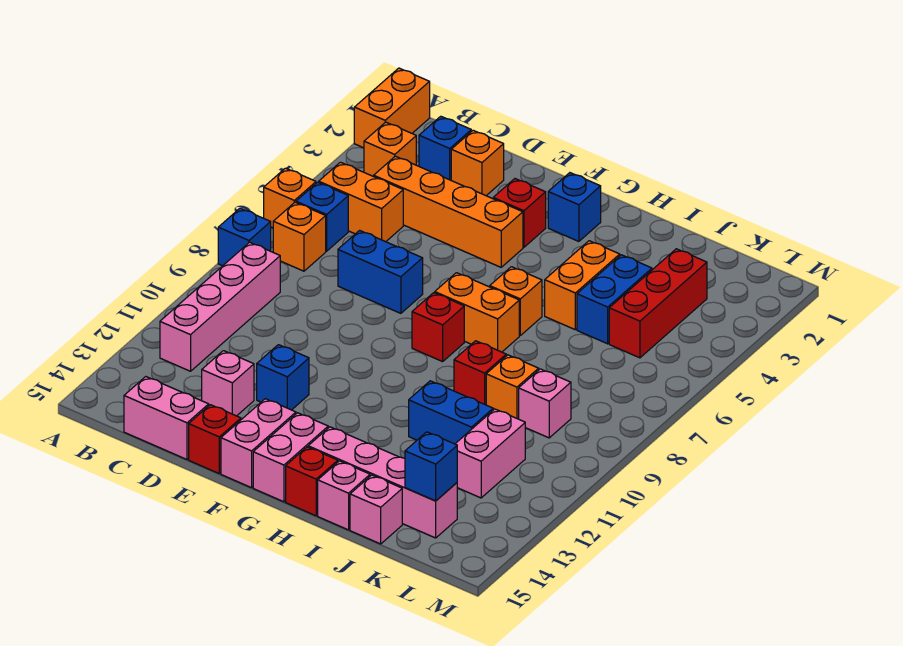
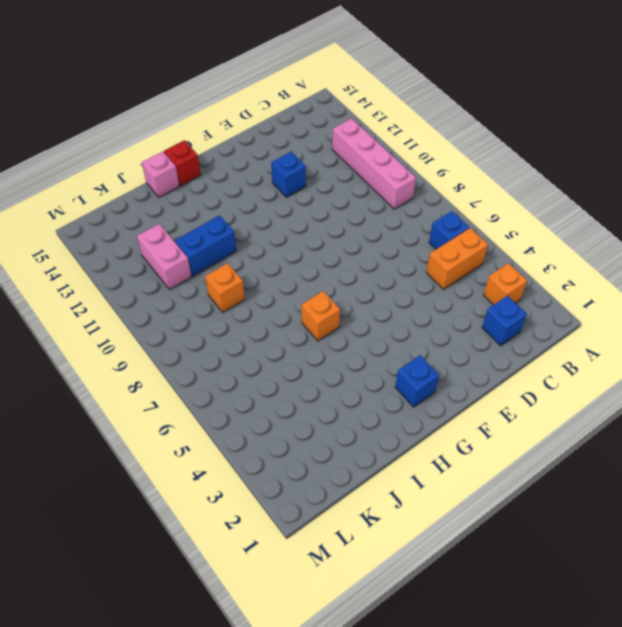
none -> orange 1x2 brick [354,68,430,148]
none -> orange 1x1 brick [264,168,316,228]
none -> blue 1x1 brick [218,208,271,266]
none -> orange 1x1 brick [273,202,326,271]

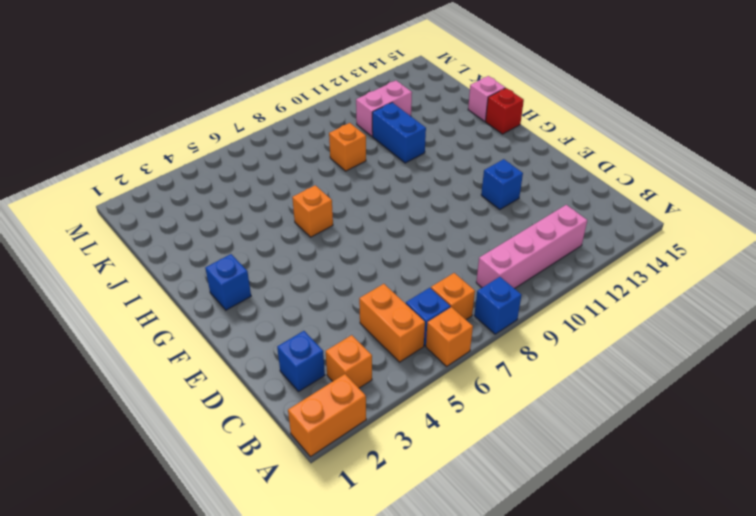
none -> orange 1x4 brick [374,156,523,267]
none -> pink 1x2 brick [124,377,209,459]
none -> orange 1x1 brick [451,130,504,196]
none -> blue 1x2 brick [338,230,423,313]

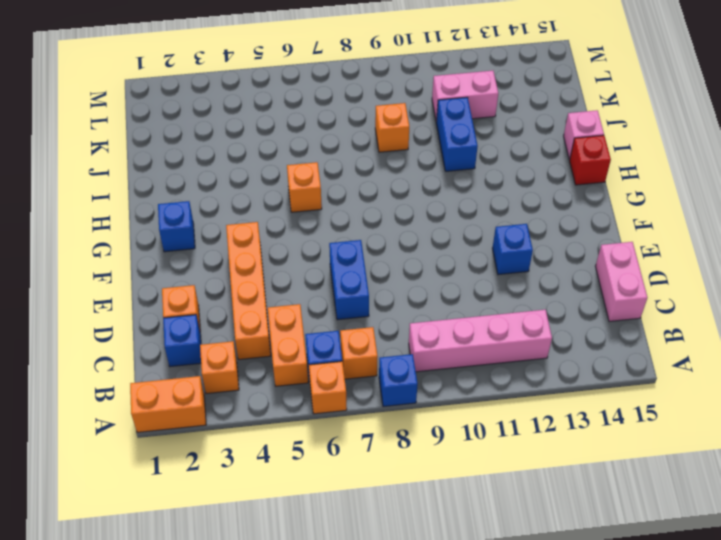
none -> pink 1x1 brick [202,351,254,416]
none -> red 1x1 brick [189,405,241,473]
none -> red 1x1 brick [493,179,546,247]
none -> pink 1x2 brick [221,399,296,488]

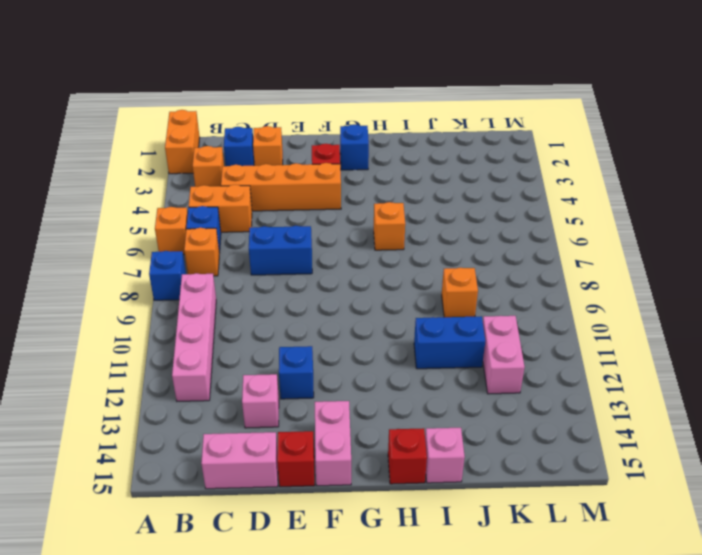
none -> orange 1x2 brick [435,273,519,352]
none -> red 1x1 brick [412,293,464,362]
none -> pink 1x2 brick [253,413,328,502]
none -> pink 1x4 brick [308,427,457,538]

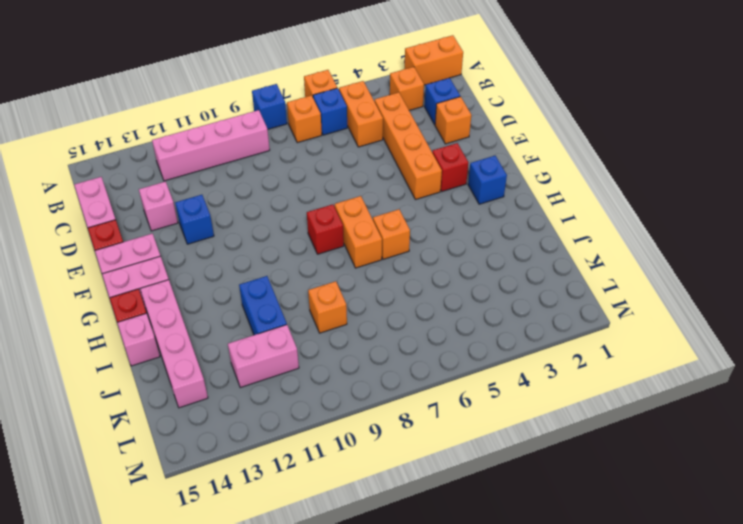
none -> blue 1x2 brick [338,230,423,313]
none -> orange 1x2 brick [545,241,620,330]
none -> red 1x1 brick [454,341,506,405]
none -> blue 1x2 brick [577,255,652,344]

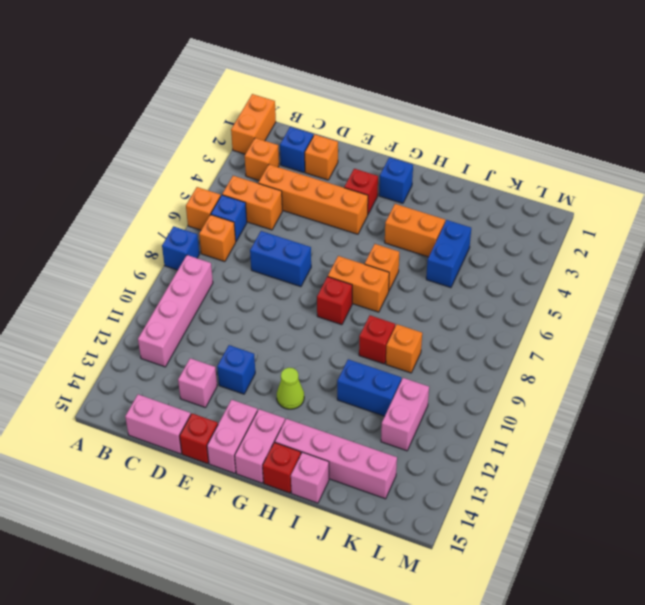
lime 1x1 cone [277,368,304,409] -> none
orange 1x2 brick [385,204,445,257] -> orange 1x2 brick turned to [545,241,620,330]
none -> pink 1x1 brick [350,475,402,544]
none -> red 1x3 brick [609,249,707,358]
none -> pink 1x1 brick [519,369,571,438]
none -> blue 1x1 brick [405,432,457,501]

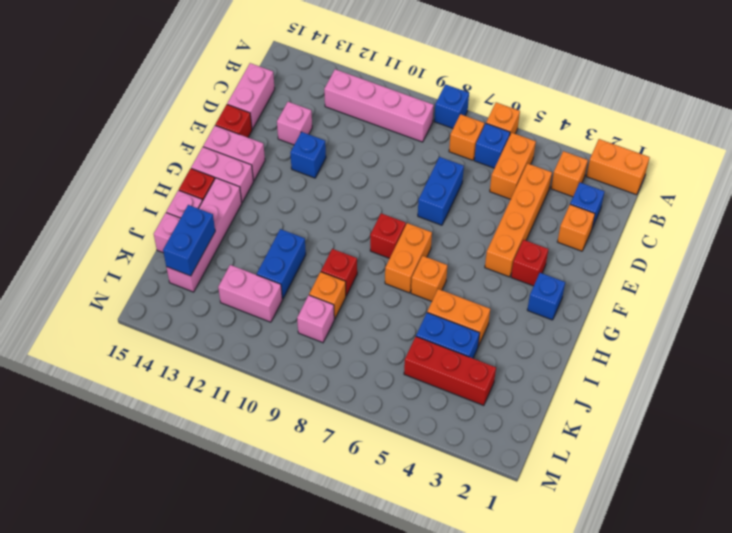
blue 1x2 brick [163,205,215,276] -> blue 1x1 brick [405,432,457,501]

